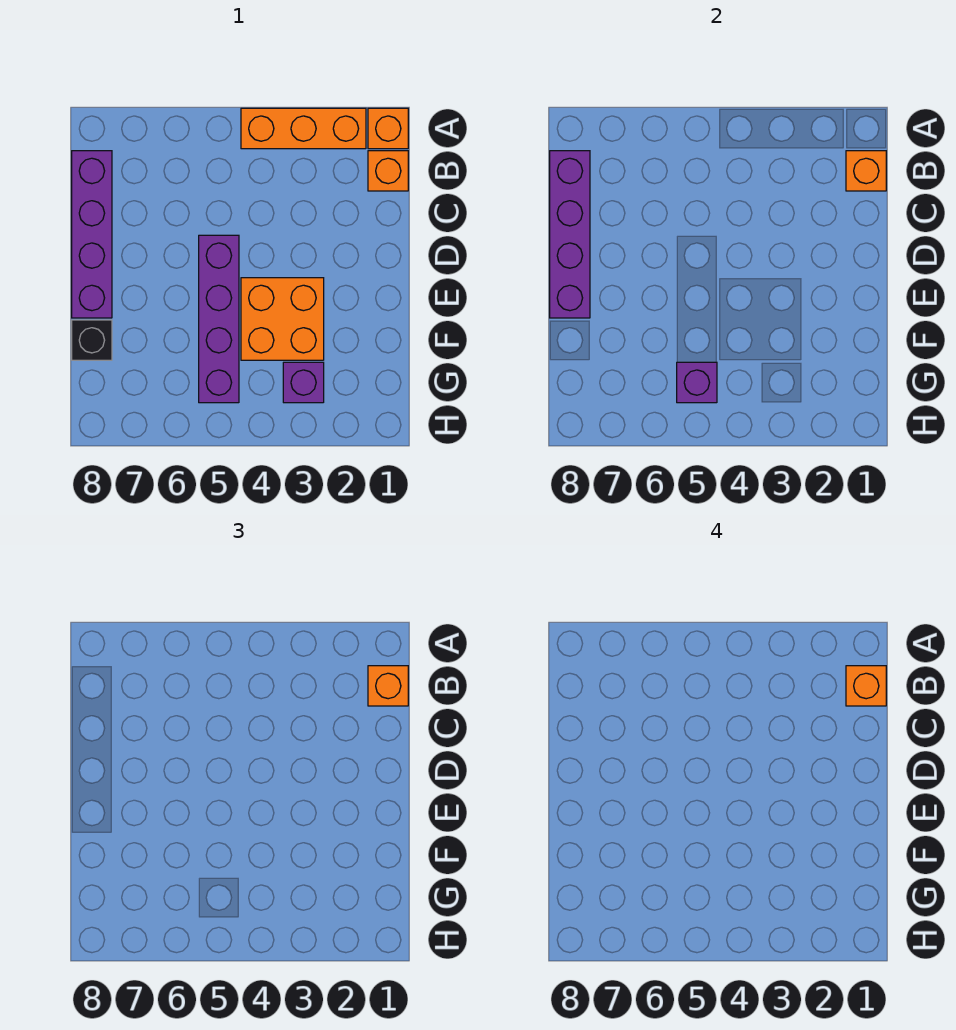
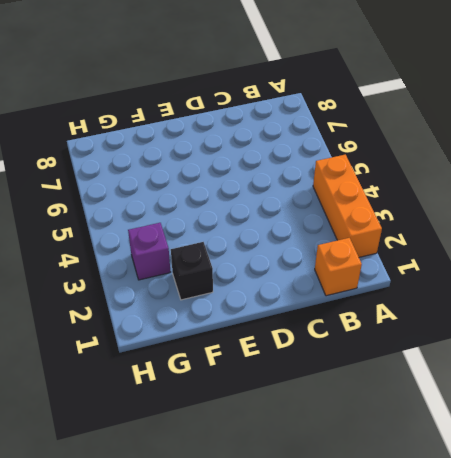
black 1x1 brick [171,242,213,300] -> black 1x1 brick moved to [72,320,112,360]
none -> orange 1x1 brick [368,108,408,149]
none -> purple 1x4 brick [72,151,112,318]
none -> purple 1x4 brick [199,235,239,403]

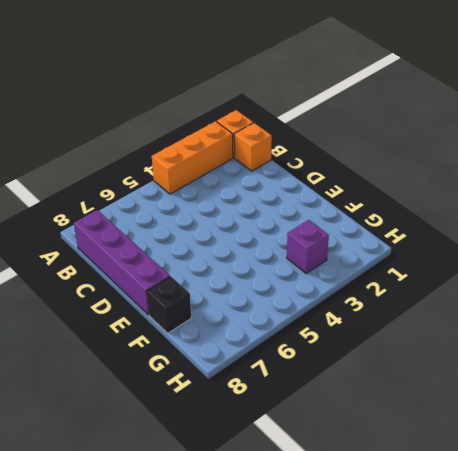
none -> purple 1x4 brick [199,235,239,403]
none -> orange 2x2 brick [241,278,324,360]
none -> orange 1x1 brick [846,151,886,191]

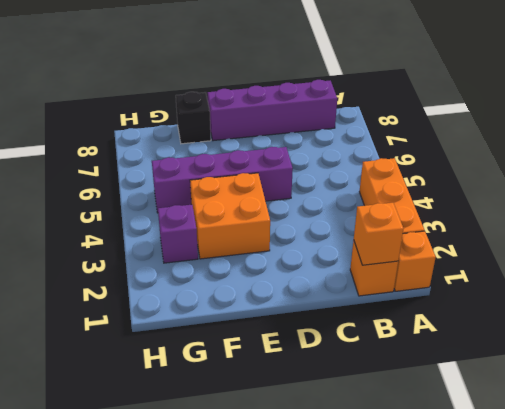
none -> purple 1x4 brick [550,151,590,318]
none -> purple 1x1 brick [677,362,717,403]
none -> orange 1x1 brick [368,666,408,706]

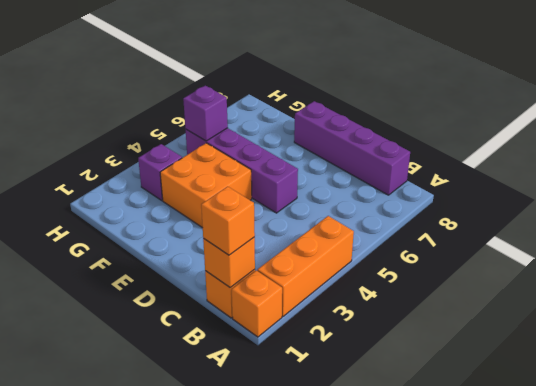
none -> black 1x1 brick [72,320,112,360]
none -> purple 1x4 brick [550,151,590,318]
none -> orange 1x1 brick [846,666,886,706]

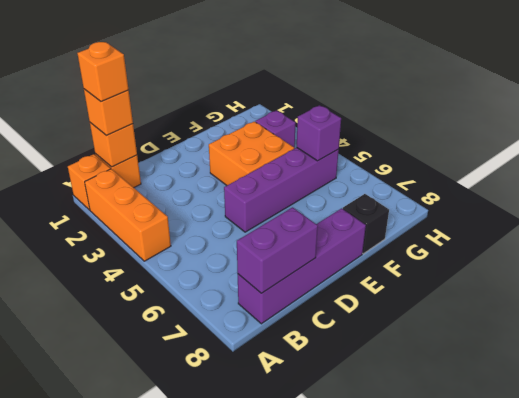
purple 1x2 brick [237,207,318,293] -> purple 1x4 brick [550,151,590,318]

